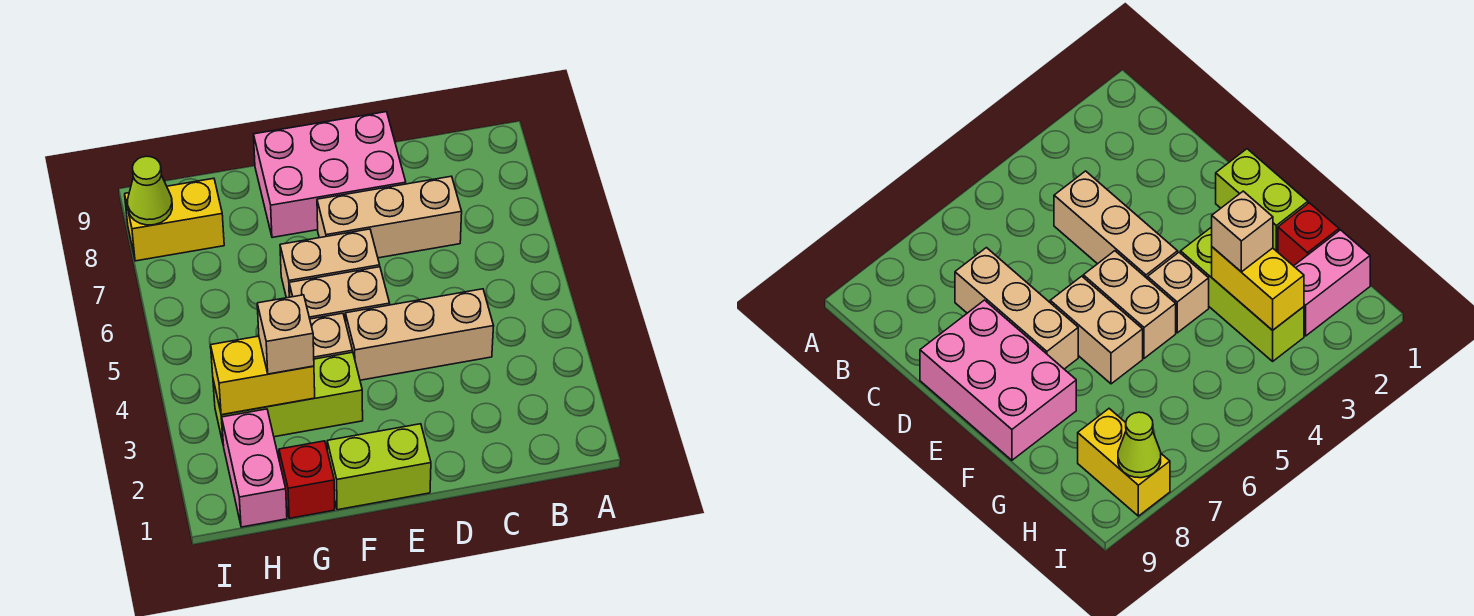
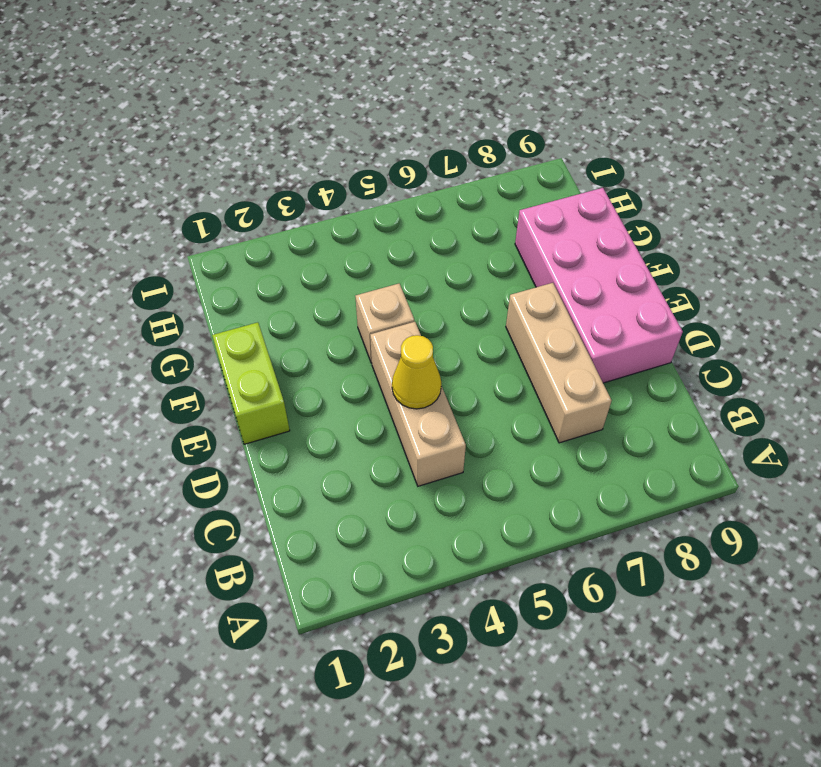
yellow 1x1 cone [392,335,441,409] -> none
pink 2x4 brick [515,188,683,383] -> pink 2x3 brick [254,112,406,238]
none -> tan 1x2 brick [289,267,390,322]
none -> tan 1x2 brick [280,229,380,298]
none -> lime 1x3 brick [213,352,363,442]

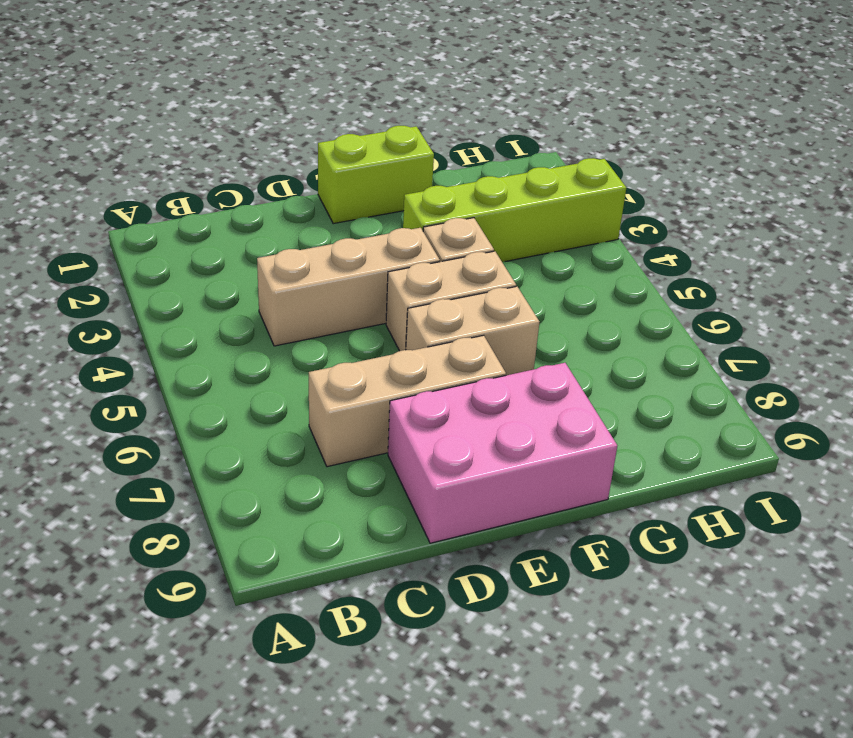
lime 1x4 brick [403,158,626,262] -> lime 1x3 brick [213,352,363,442]
none -> red 1x1 brick [279,441,335,518]
none -> pink 1x2 brick [222,409,287,527]
none -> yellow 1x2 brick [125,178,224,261]

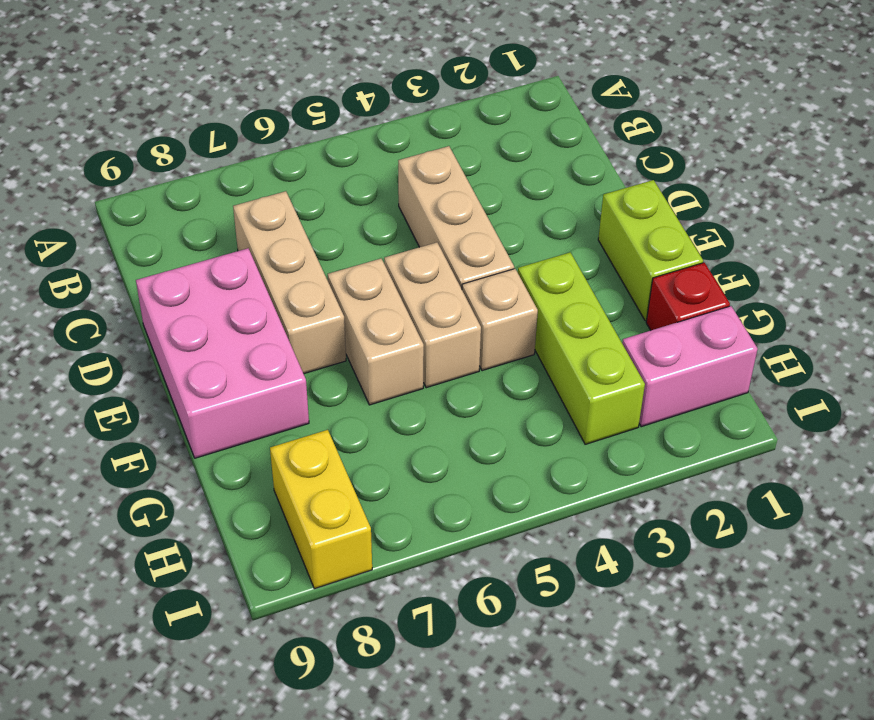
none -> yellow 1x2 brick [211,336,315,415]
none -> lime 1x1 cone [128,156,172,225]
none -> tan 1x1 brick [257,295,314,374]

